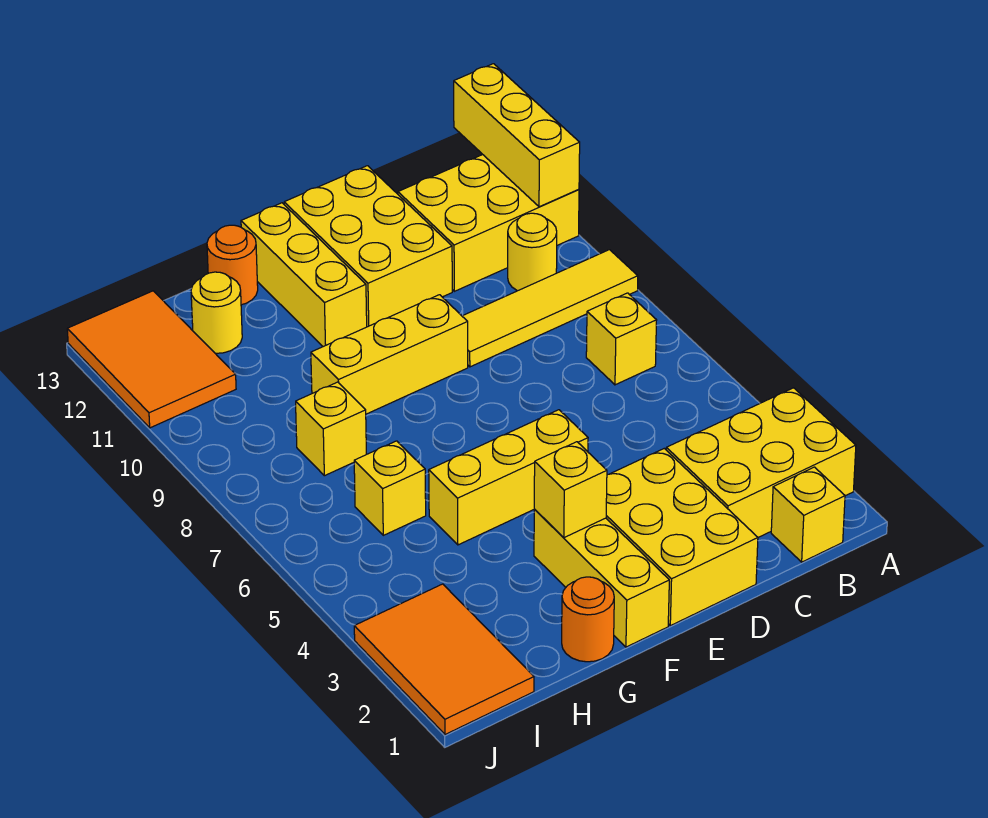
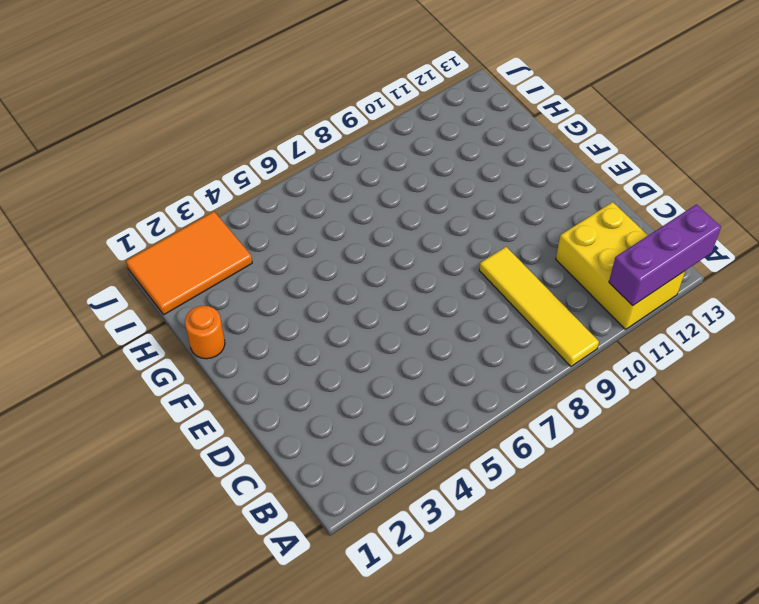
purple 1x3 brick [609,204,721,306] -> yellow 1x3 brick [454,64,580,207]
none -> yellow 2x3 brick [666,388,856,537]
none -> yellow 1x1 brick [771,467,845,562]
none -> yellow 1x1 brick [586,293,657,385]

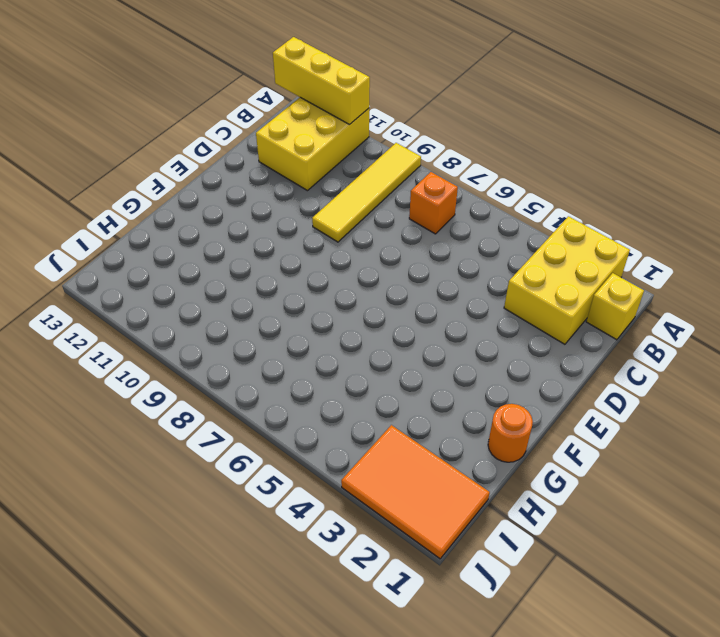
orange 1x1 brick [409,172,458,234] -> yellow 1x1 brick [586,293,657,385]
none -> yellow 1x1 round brick [508,213,557,291]
none -> yellow 2x3 brick [606,449,758,626]
none -> yellow 2x3 brick [284,166,452,327]

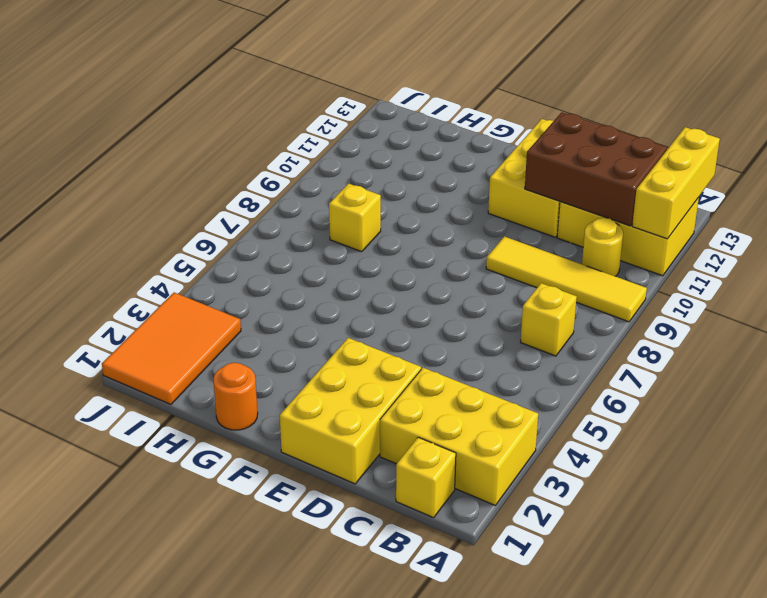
brown 2x3 brick [525,112,667,226] -> none
none -> yellow 1x3 brick [429,410,588,545]
none -> yellow 1x3 brick [311,295,468,414]
none -> yellow 1x3 brick [534,509,669,647]

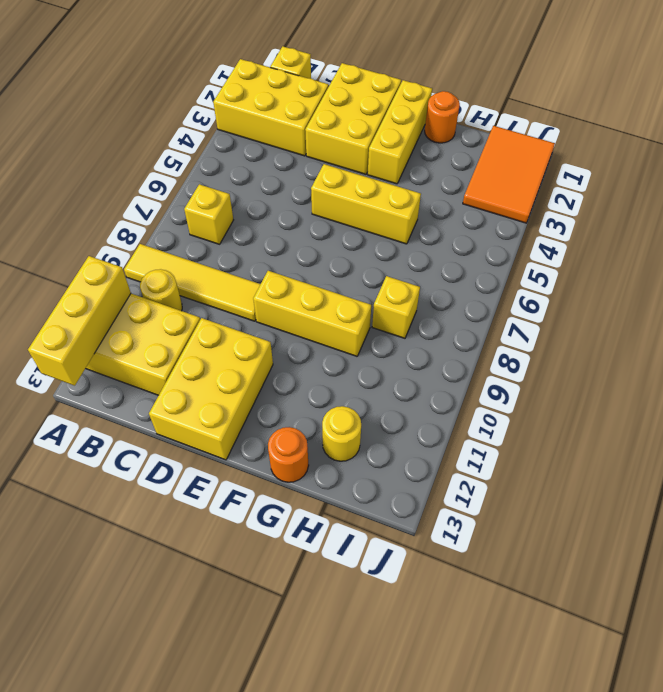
none -> yellow 1x3 brick [241,203,367,347]
none -> yellow 1x1 brick [354,441,426,535]
none -> orange 2x3 tile [67,291,236,428]

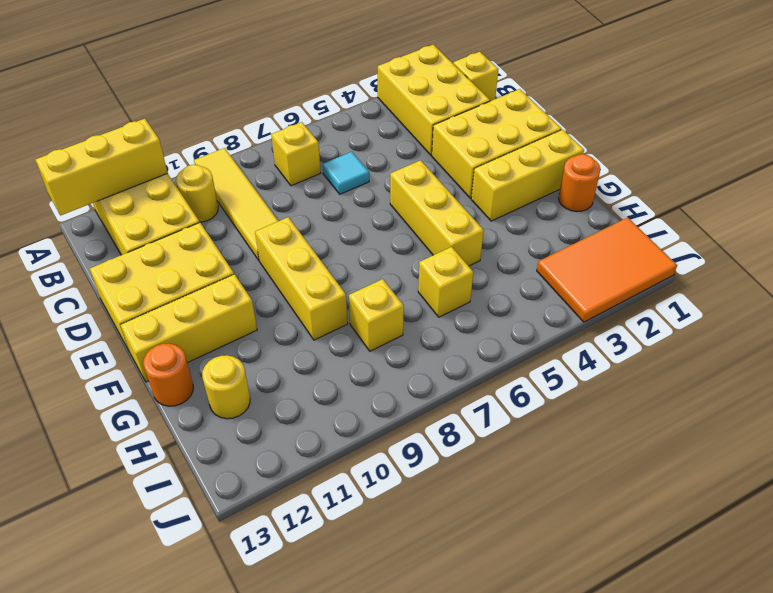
cyan 1x1 tile [322,152,369,194] -> none
none -> orange 2x3 tile [67,291,236,428]
none -> yellow 1x1 brick [534,442,607,538]

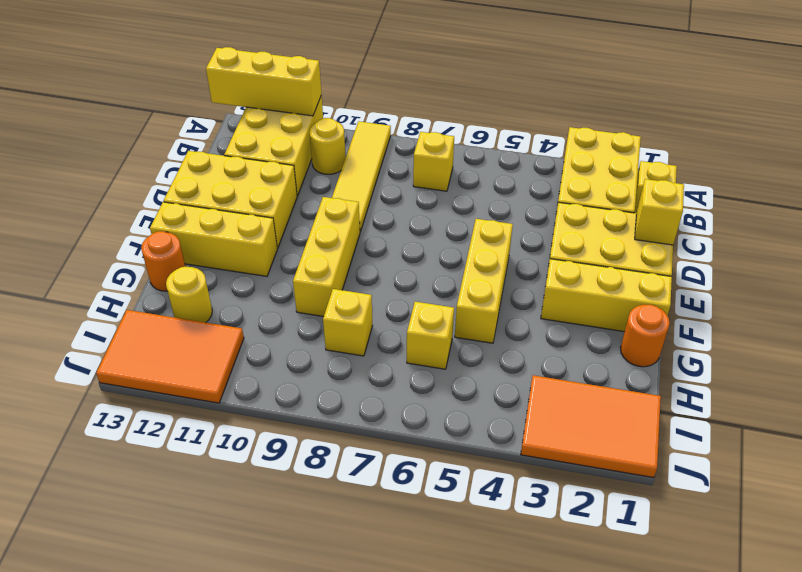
yellow 1x1 brick [635,179,684,245] -> yellow 1x1 brick moved to [534,442,607,538]

